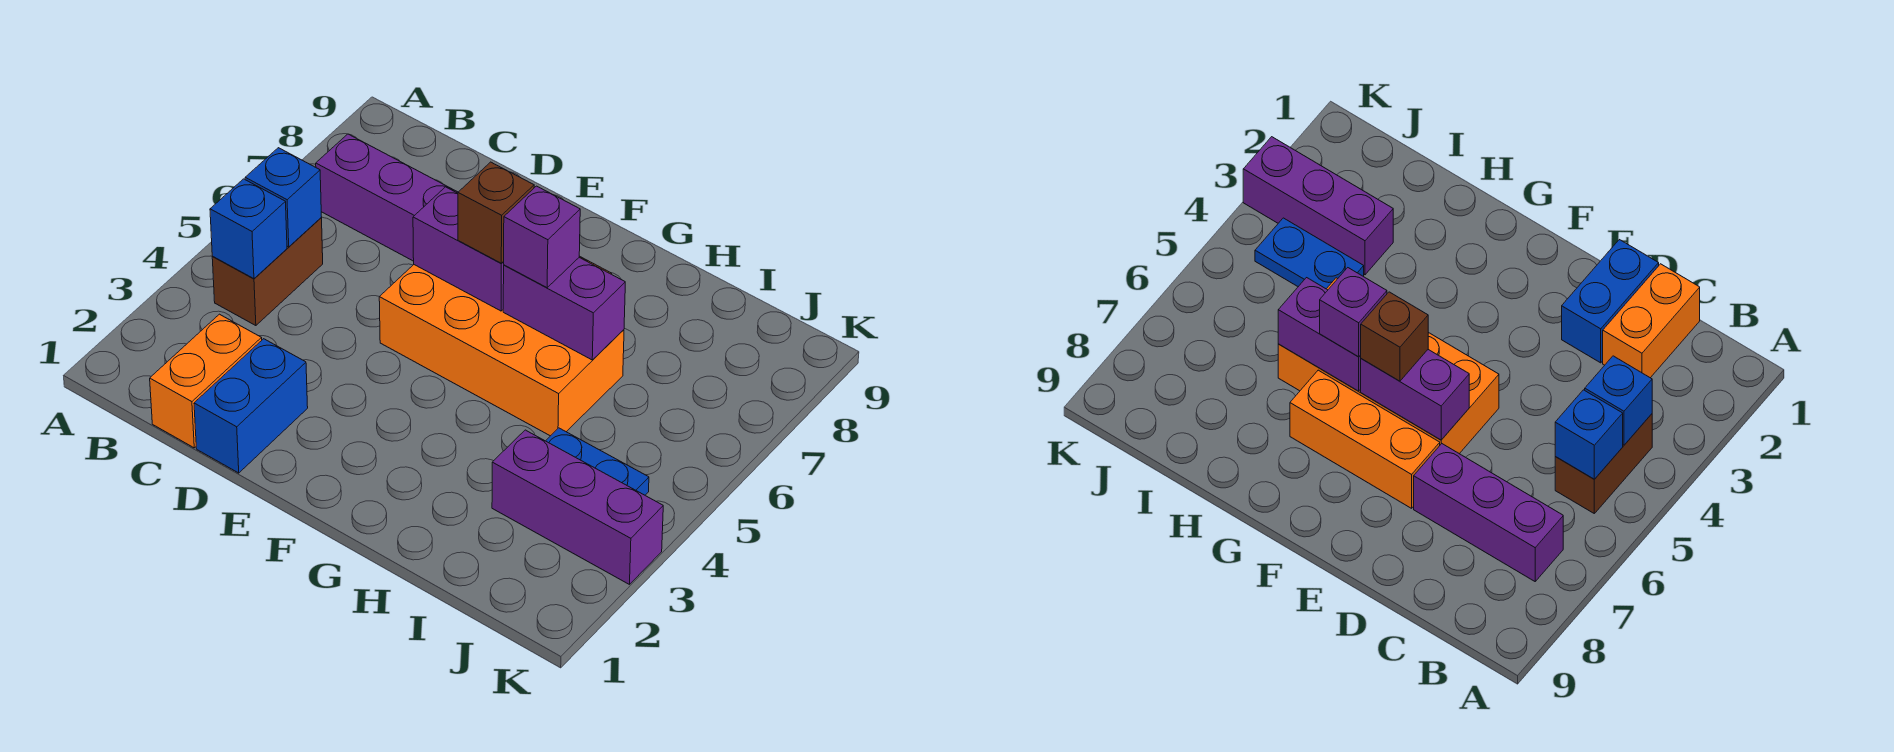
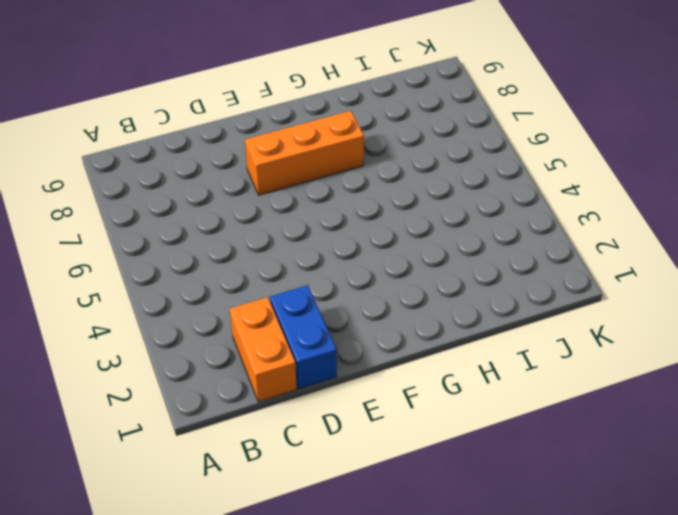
none -> brown 1x2 brick [212,218,323,326]
none -> purple 1x3 brick [316,134,458,261]
none -> orange 2x4 brick [379,265,624,436]

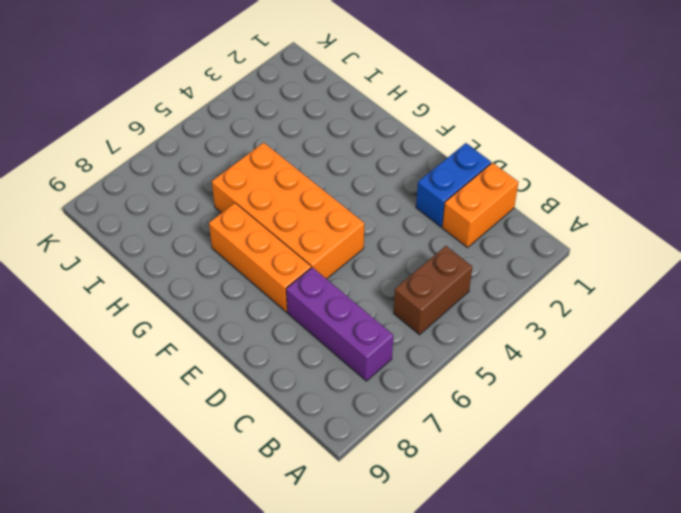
none -> purple 1x3 brick [492,430,663,585]
none -> blue 1x2 plate [546,428,649,495]
none -> blue 1x1 brick [210,179,287,279]

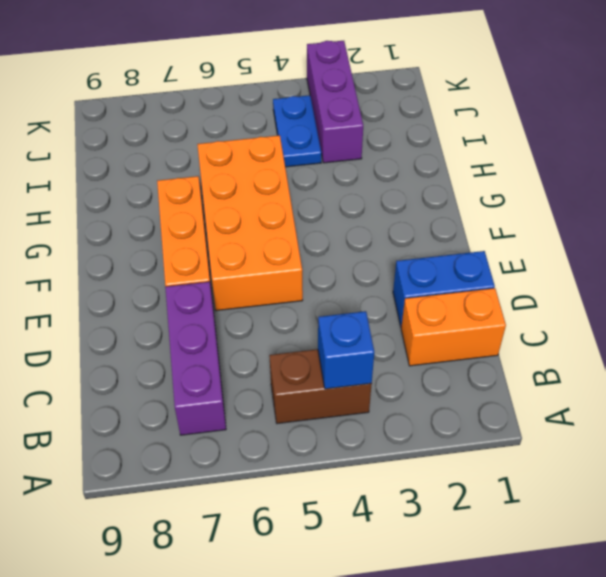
none -> blue 1x1 brick [245,148,321,247]
none -> purple 1x2 brick [413,187,504,311]
none -> purple 1x2 brick [503,257,625,360]

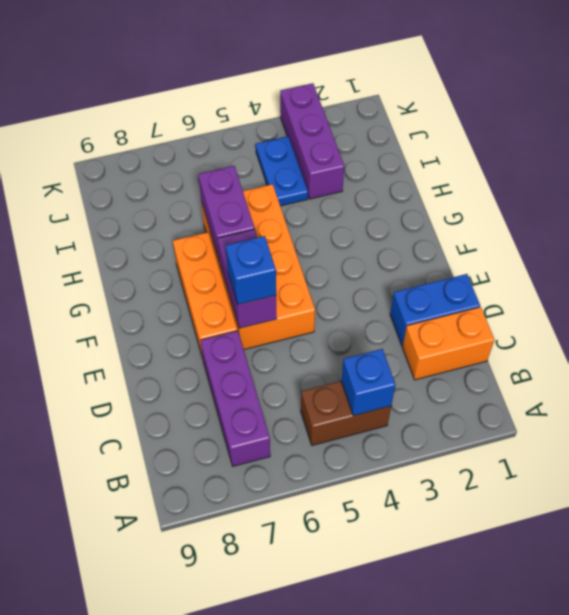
blue 1x1 brick [226,236,276,304] -> blue 1x1 brick moved to [245,148,321,247]
none -> brown 1x1 brick [458,162,534,263]
none -> purple 1x1 brick [504,186,580,288]

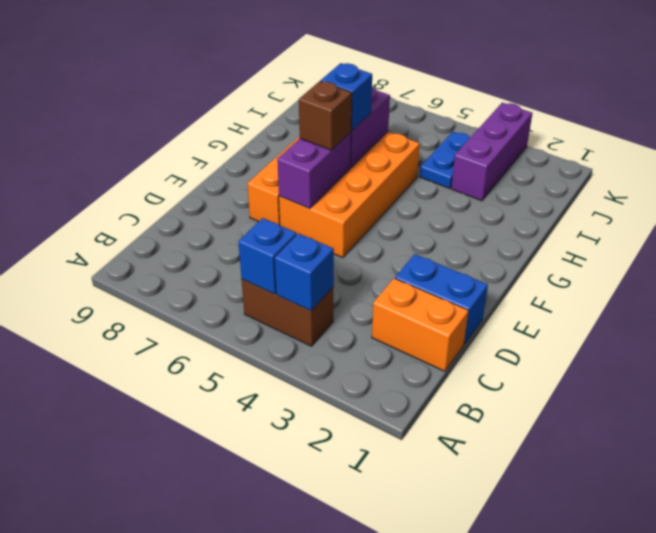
blue 1x1 brick [321,63,372,131] -> purple 1x1 brick [504,186,580,288]
none -> purple 1x3 brick [316,134,458,261]

